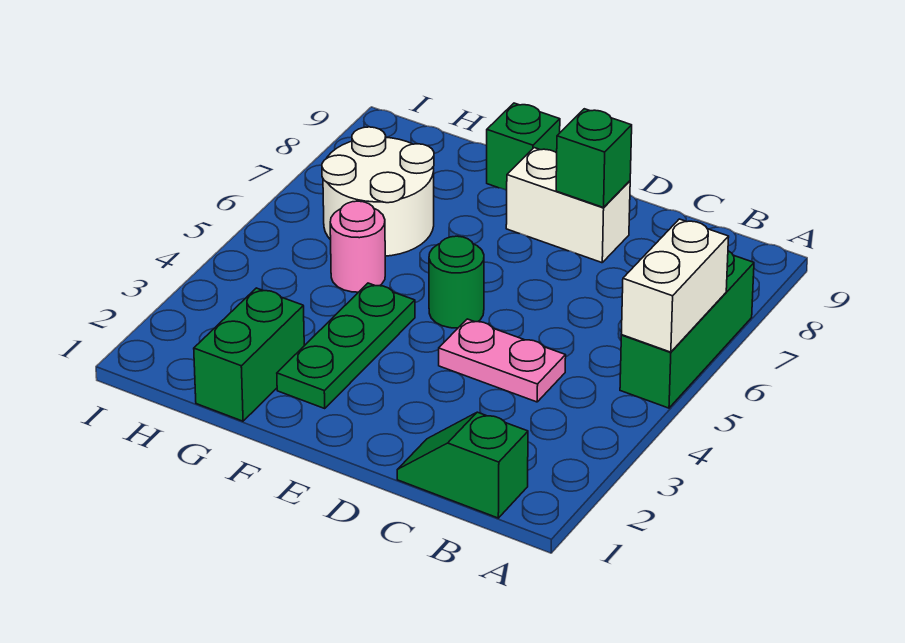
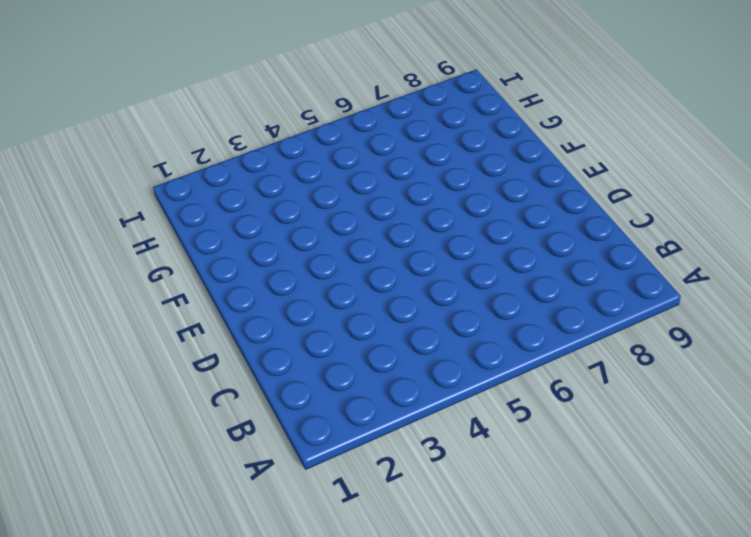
none -> green 1x3 brick [620,251,754,408]
none -> green 1x2 slope [397,412,528,518]
none -> pink 1x2 plate [439,319,566,402]

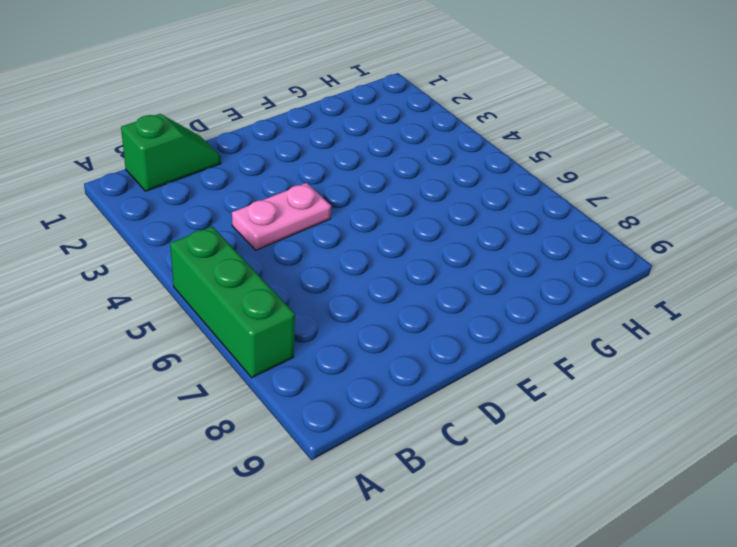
none -> white 1x2 brick [506,148,630,263]
none -> green 1x1 round brick [429,236,484,328]
none -> green 1x3 plate [277,283,415,408]

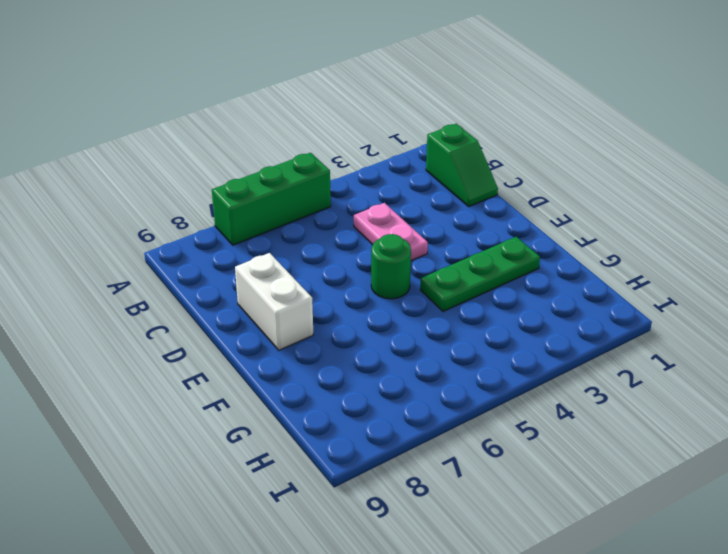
none -> green 1x1 brick [487,103,560,190]
none -> green 1x2 brick [194,288,304,421]
none -> pink 1x1 round brick [330,201,385,292]

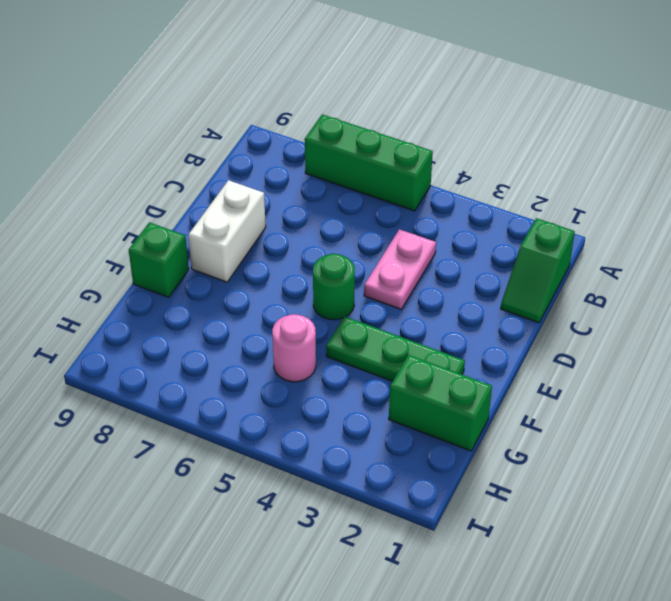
none -> white 2x2 round brick [322,127,434,256]
none -> white 1x2 brick [621,219,729,352]
none -> green 1x1 brick [556,109,632,208]

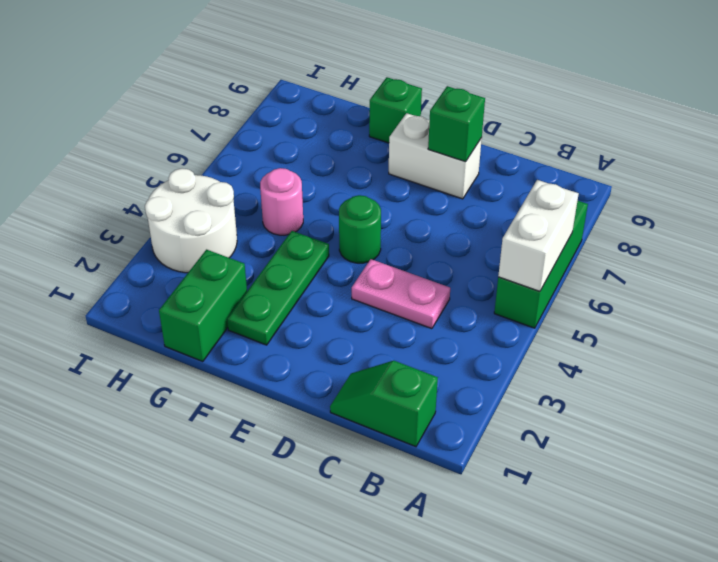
white 2x2 round brick [145,168,237,273] -> white 2x2 round brick moved to [322,127,434,256]

